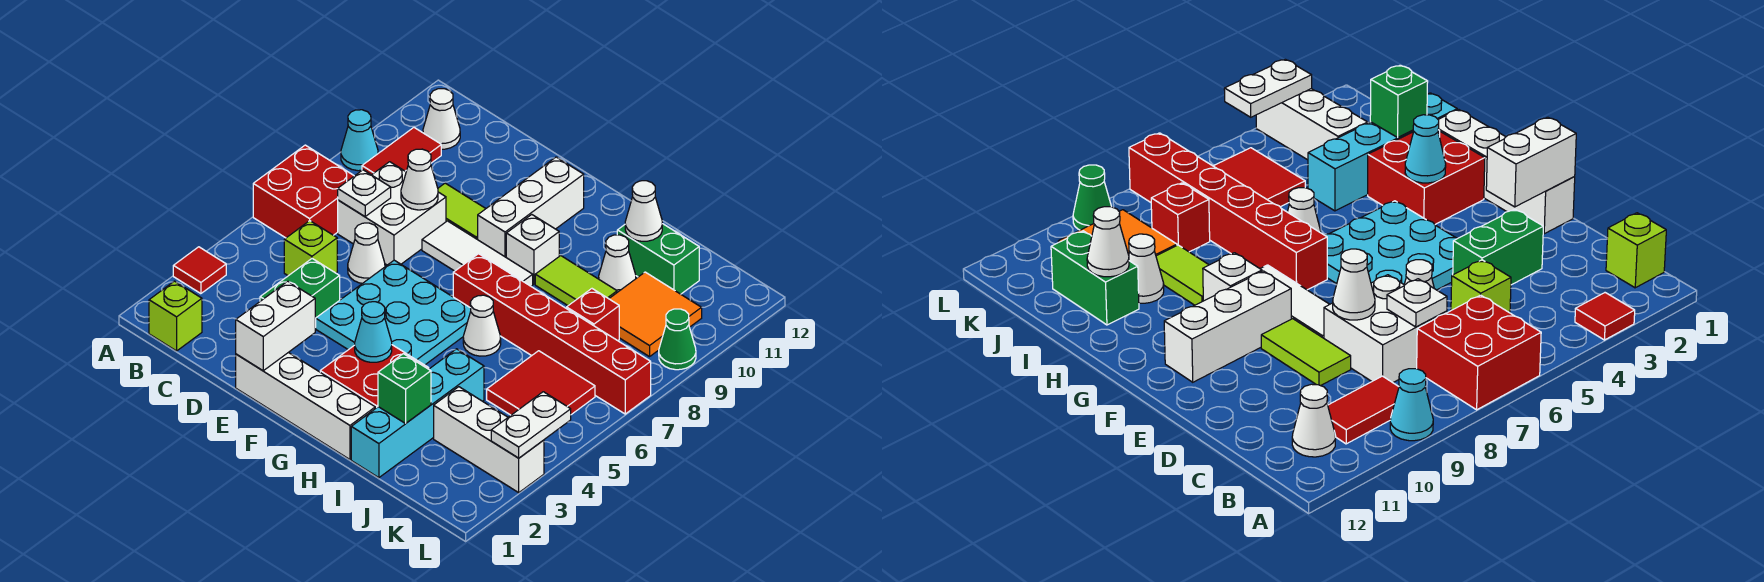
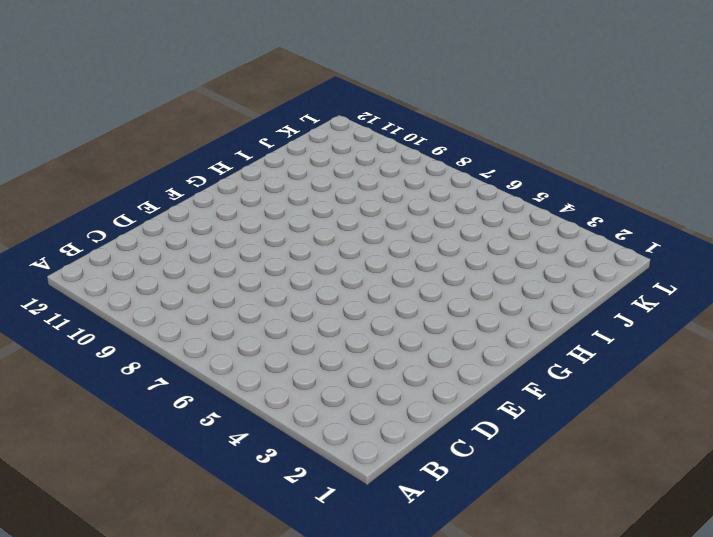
none -> red 1x1 tile [173,247,226,294]
none -> red 2x2 brick [253,145,354,238]
none -> cyan 1x1 cone [341,110,378,171]
none -> lime 1x1 brick [149,281,202,351]

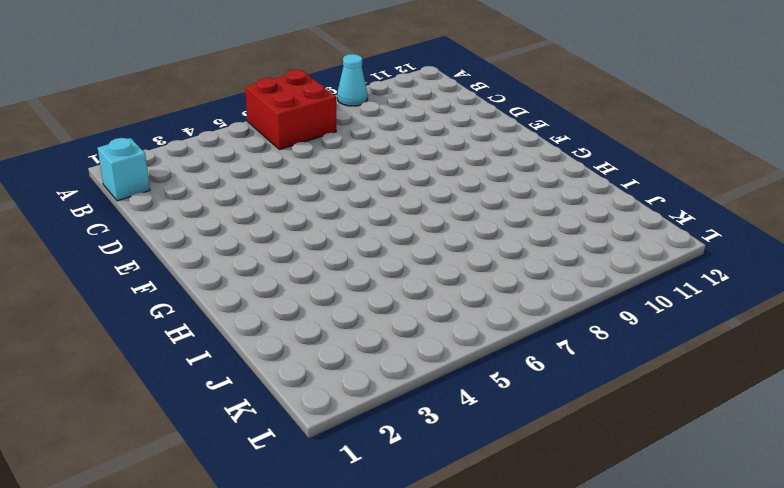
cyan 1x1 brick [98,138,150,201] -> lime 1x1 brick [149,281,202,351]
none -> red 1x1 tile [173,247,226,294]
none -> red 1x2 tile [362,128,441,175]
none -> white 1x1 cone [423,89,460,149]
none -> lime 1x1 brick [284,221,337,276]

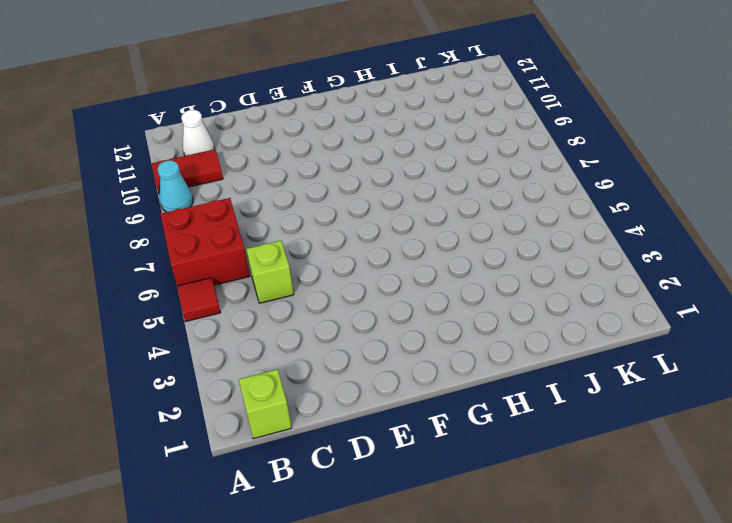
red 1x1 tile [177,278,221,322] -> red 1x1 tile moved to [173,247,226,294]
red 1x2 tile [152,149,223,194] -> red 1x2 tile turned to [362,128,441,175]
none -> white 2x2 brick [338,162,446,265]
none -> green 1x2 brick [260,259,340,327]
none -> white 1x1 cone [348,223,385,283]
none -> lime 1x2 tile [438,183,486,240]

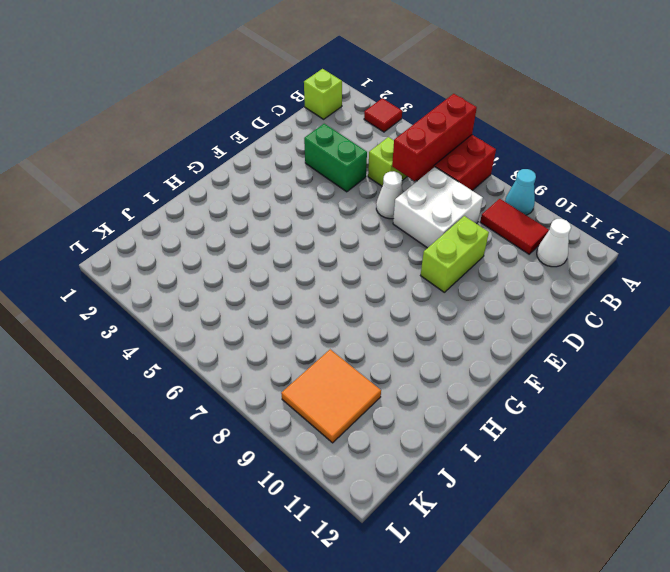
red 1x3 brick [392,94,477,181] -> none
lime 1x2 brick [421,216,489,292] -> lime 1x2 tile [438,183,486,240]
none -> white 1x4 brick [236,352,375,459]
none -> cyan 3x3 plate [315,260,471,365]
none -> white 1x3 tile [422,221,533,286]
none -> white 1x3 brick [478,157,584,257]

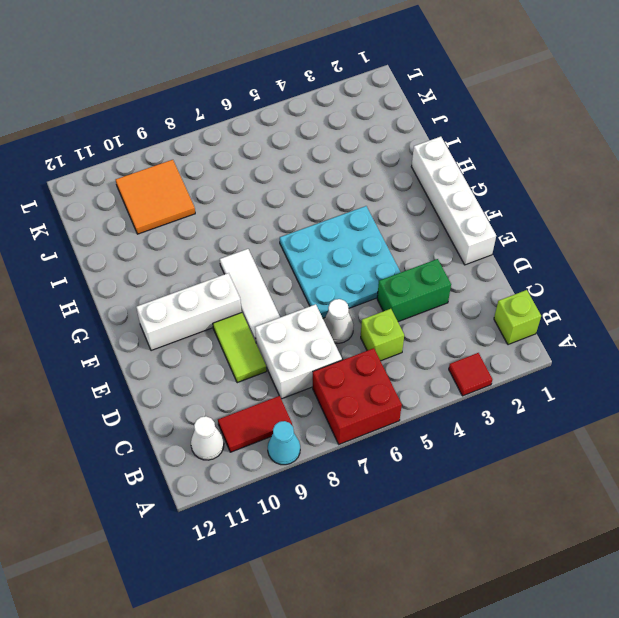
none -> red 2x2 brick [320,345,429,409]
none -> red 1x6 brick [453,254,651,414]
none -> white 1x1 brick [506,215,559,284]
none -> white 1x1 cone [463,295,501,356]

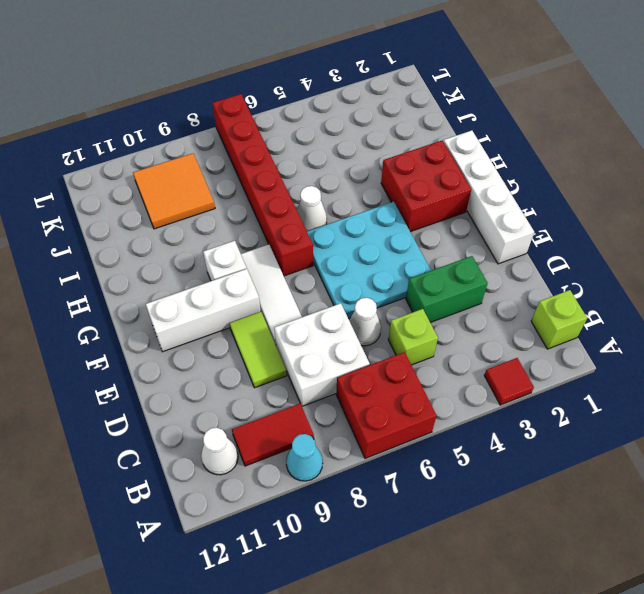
none -> lime 1x2 tile [535,256,617,306]
none -> cyan 1x4 brick [351,349,484,478]
none -> white 1x1 cone [599,235,636,292]
none -> green 1x2 brick [617,224,699,294]

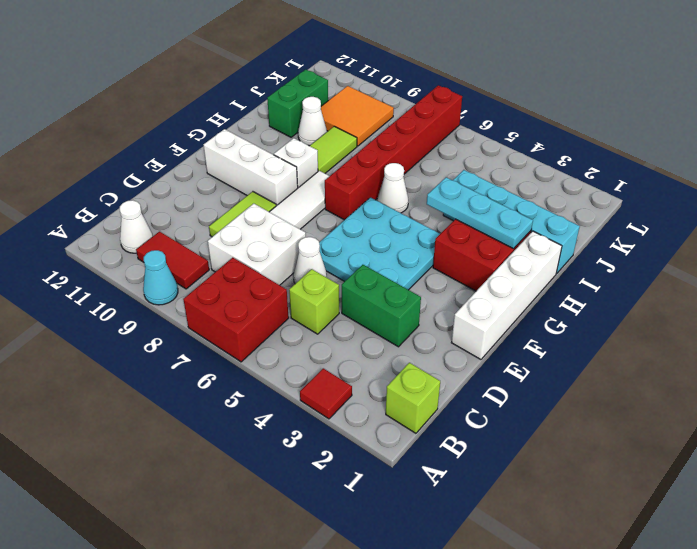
cyan 1x3 plate [427,177,533,249] -> none
none -> white 1x3 brick [434,387,544,493]
none -> red 2x2 tile [487,351,595,415]
none -> red 1x1 brick [567,289,619,341]
none -> green 1x1 cone [659,309,696,370]

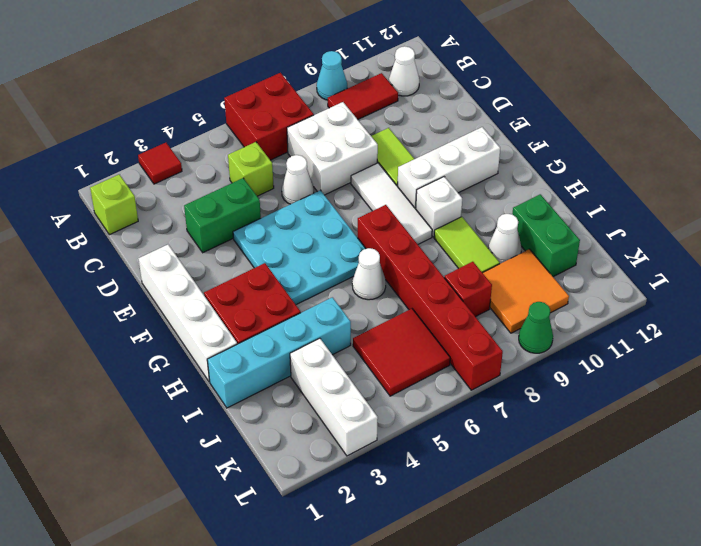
none -> white 1x1 plate [338,170,391,217]
none -> white 1x1 cone [401,149,438,210]
none -> white 1x2 brick [236,281,315,371]
none -> cyan 1x1 cone [355,302,392,362]

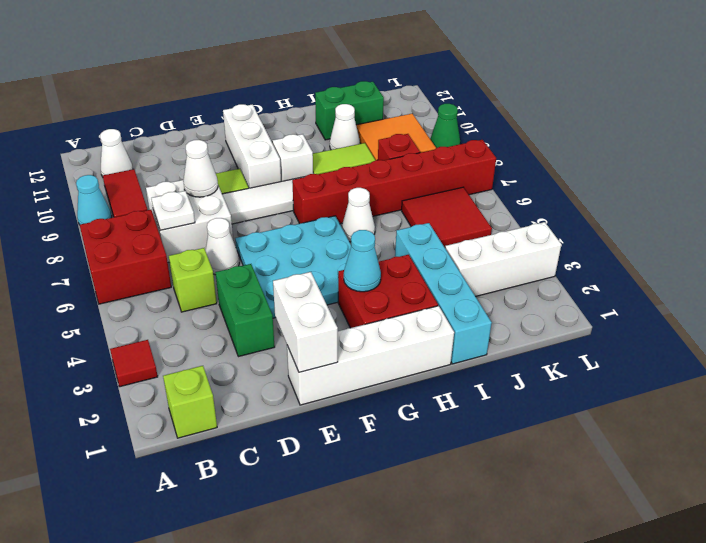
none -> green 1x1 brick [378,354,431,423]
none -> white 1x1 cone [625,181,662,241]
none -> white 1x2 plate [491,392,571,458]

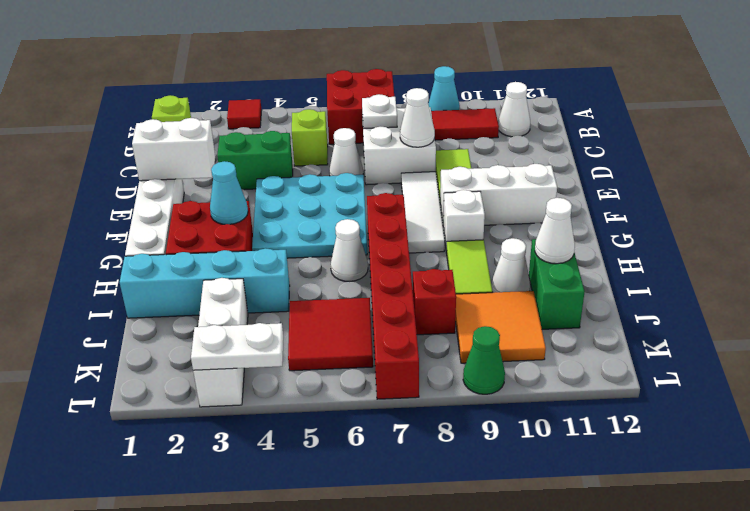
none -> green 1x1 brick [378,354,431,423]

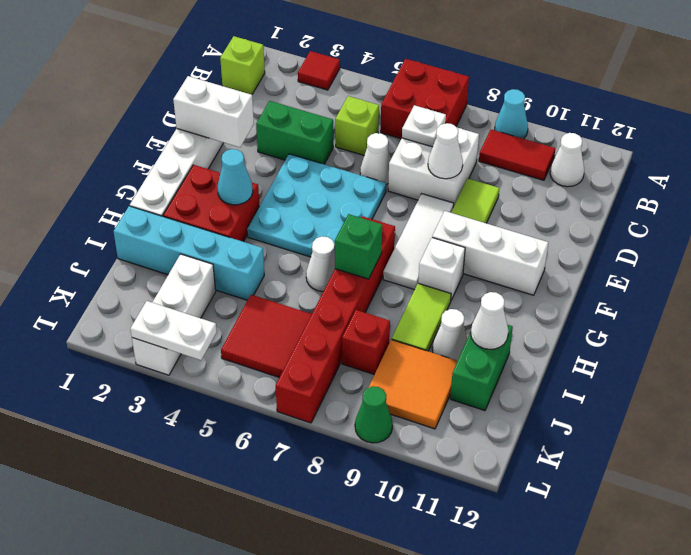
green 1x1 brick [335,214,382,279] -> green 1x1 brick moved to [378,354,431,423]

